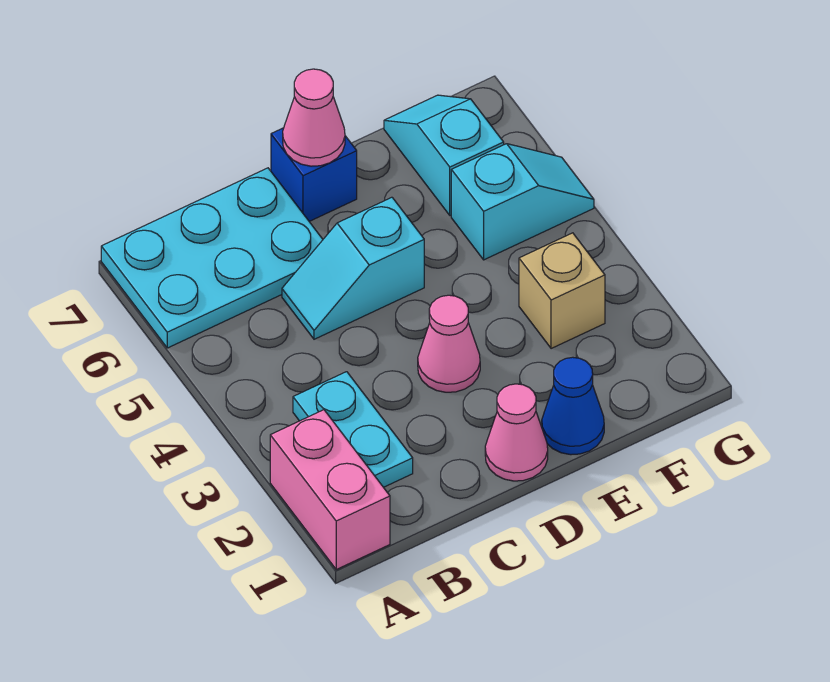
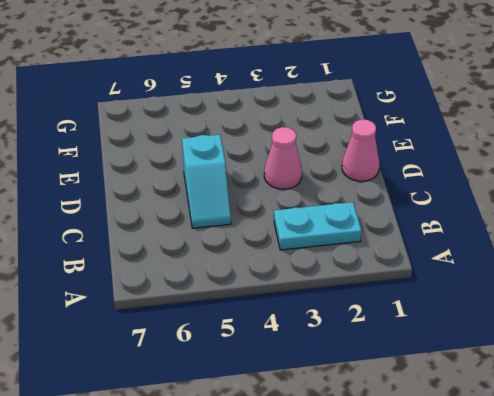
none -> pink 1x2 brick [270,410,390,569]
none -> cyan 2x3 plate [101,168,323,348]
none -> blue 1x1 brick [271,128,357,221]

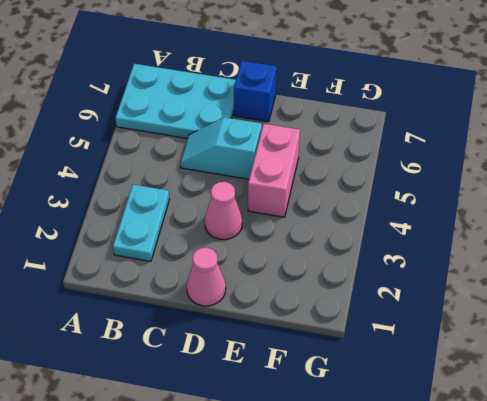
pink 1x2 brick [248,124,300,217] -> pink 1x2 brick moved to [270,410,390,569]
none -> blue 1x1 cone [542,357,604,455]
none -> tan 1x1 brick [519,233,605,349]
none -> cyan 1x2 slope [451,144,594,260]

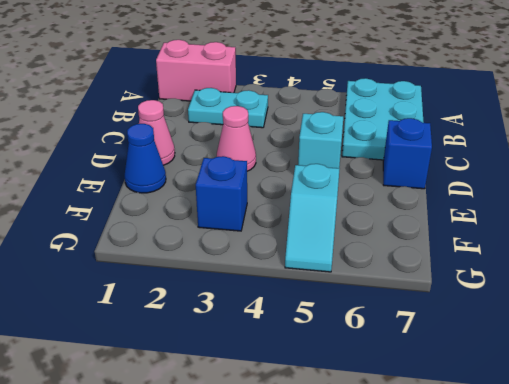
blue 1x1 brick [196,156,247,231] -> tan 1x1 brick [519,233,605,349]
none -> cyan 1x2 slope [384,95,504,215]
none -> pink 1x1 cone [283,69,345,166]

